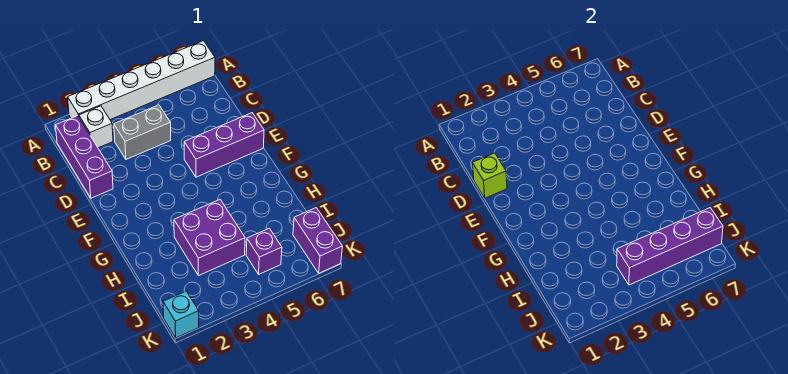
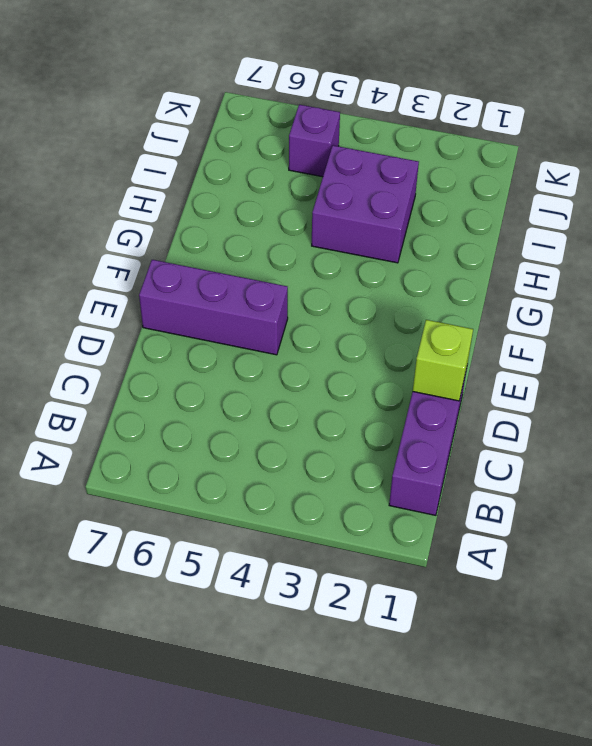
none -> white 1x6 brick [68,41,215,120]
none -> white 1x1 brick [79,106,113,148]

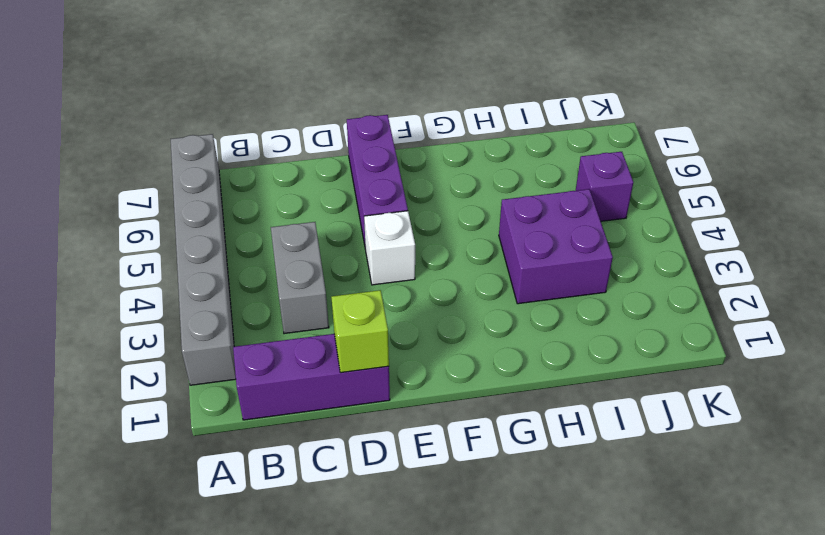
grey 1x6 brick [171,134,236,385] -> white 1x6 brick [68,41,215,120]
white 1x1 brick [364,211,415,285] -> white 1x1 brick moved to [79,106,113,148]
none -> purple 1x2 brick [293,208,342,273]
none -> cyan 1x1 brick [163,291,199,338]

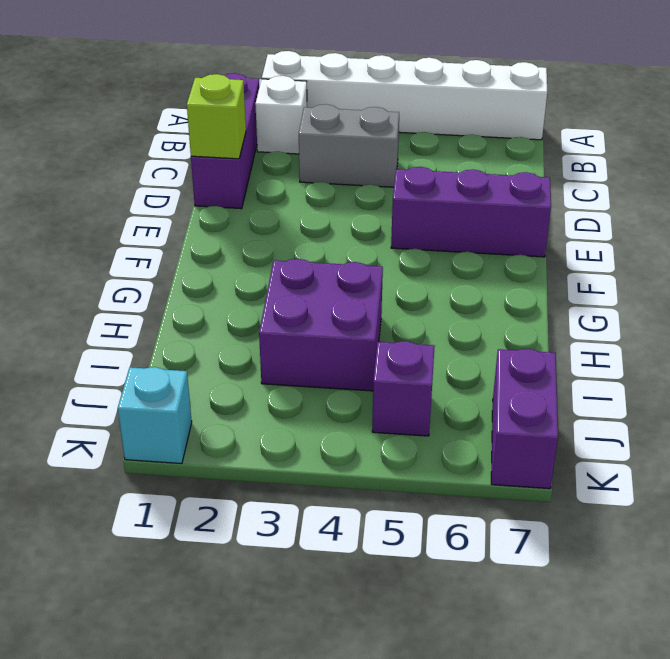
none -> purple 1x4 brick [617,208,723,285]

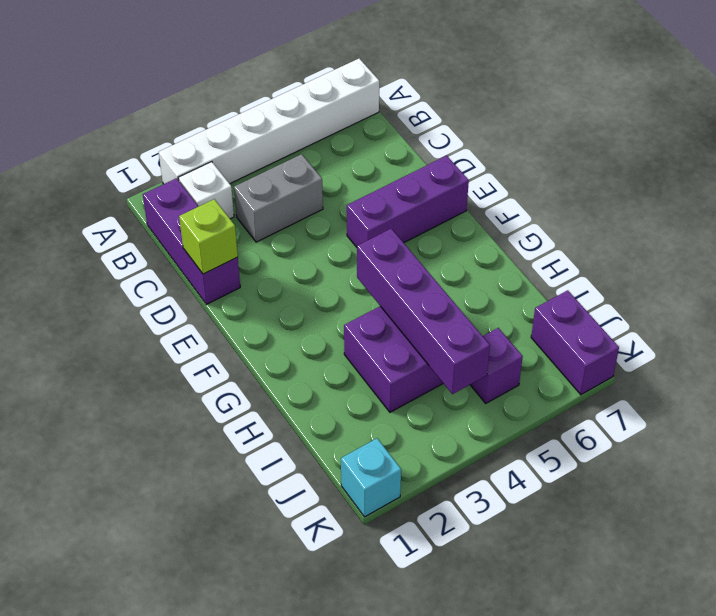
purple 1x4 brick [357,229,490,394] -> purple 1x4 brick turned to [617,208,723,285]

